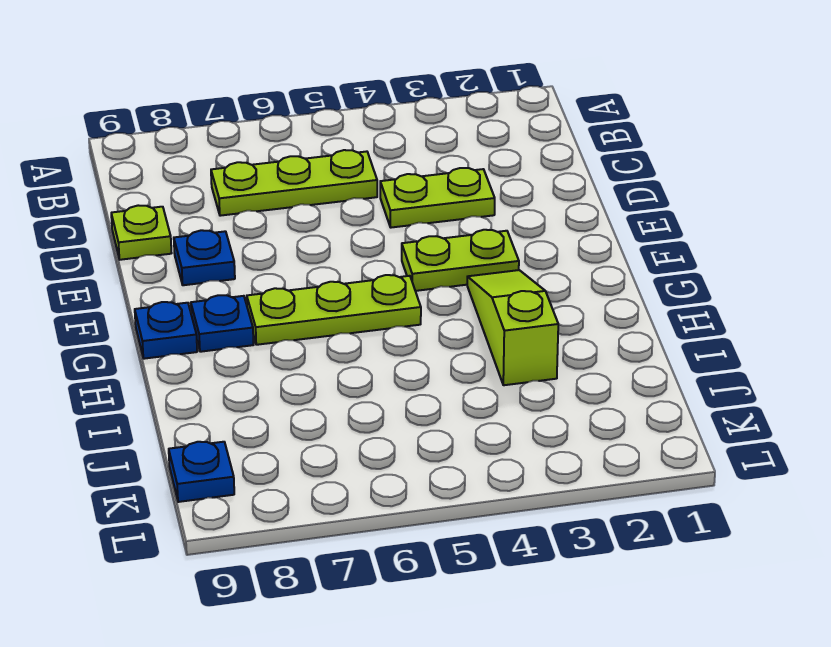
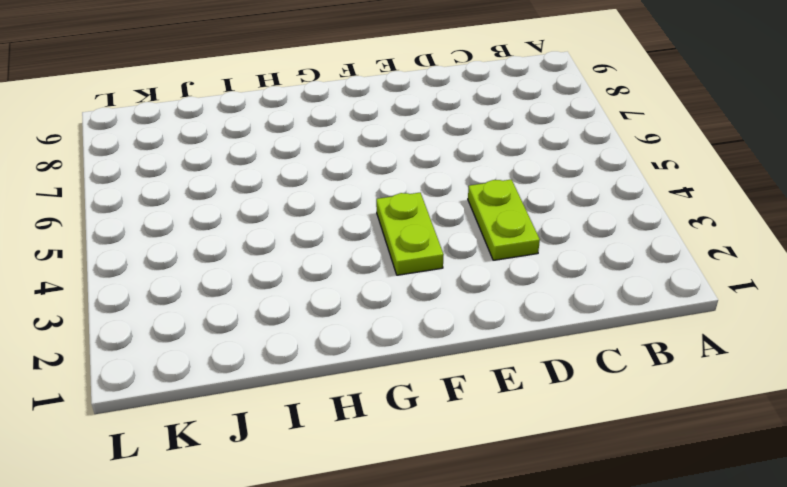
none -> lime 1x3 plate [211,150,377,216]
none -> lime 1x1 plate [111,205,171,260]

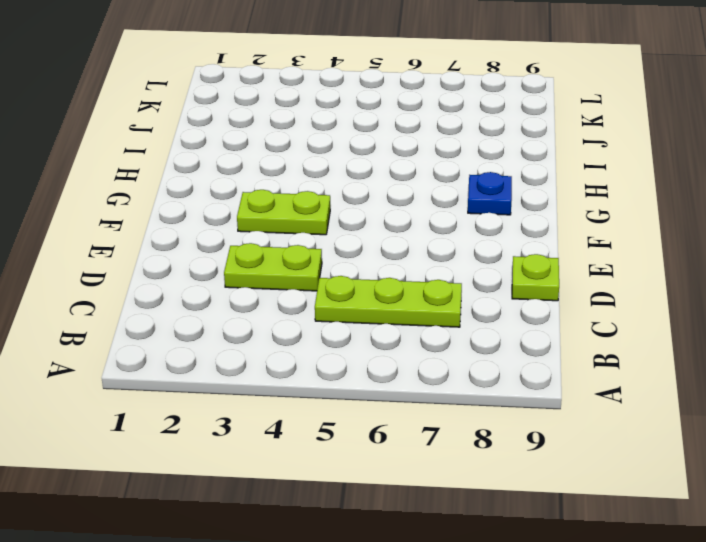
none -> blue 1x1 plate [174,230,235,285]
none -> lime 1x3 slope [467,270,558,385]

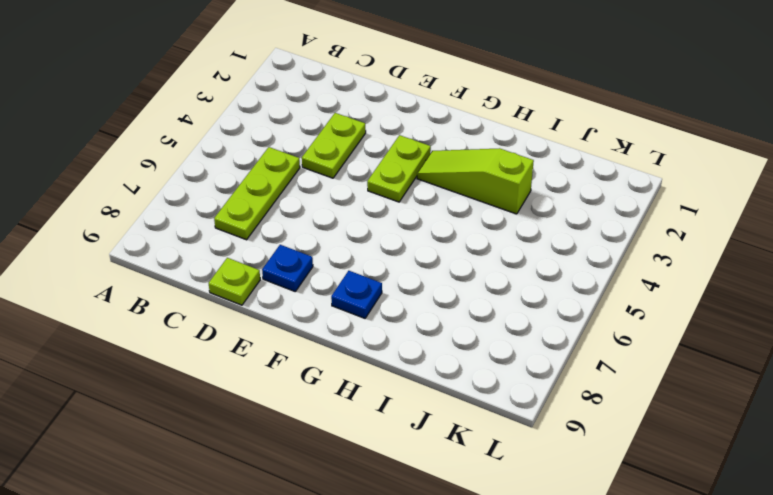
none -> lime 1x3 plate [247,275,421,345]
none -> blue 1x1 plate [135,302,197,359]

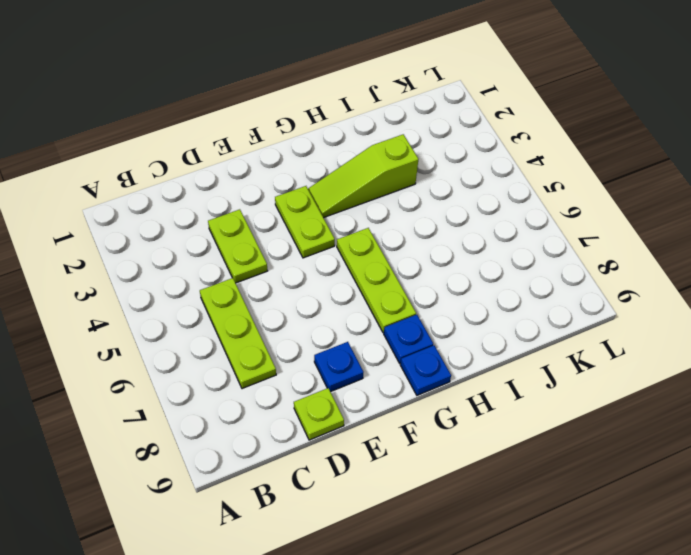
none -> blue 1x1 plate [169,442,234,502]

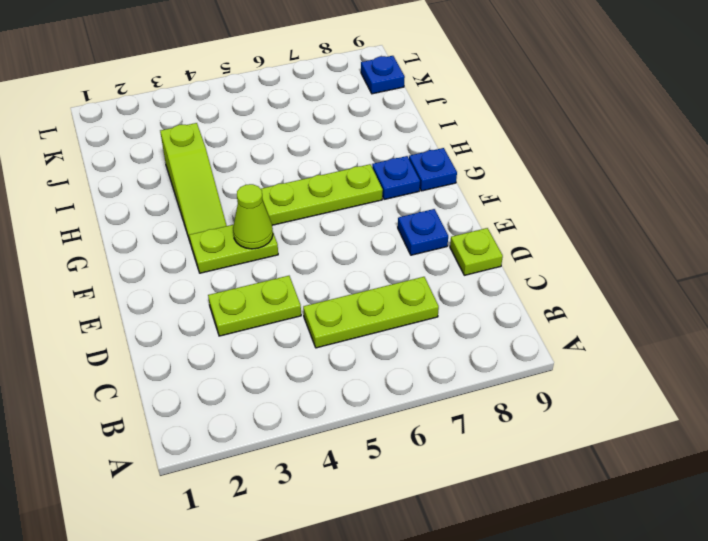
lime 1x1 cone [233,184,273,249] -> none

